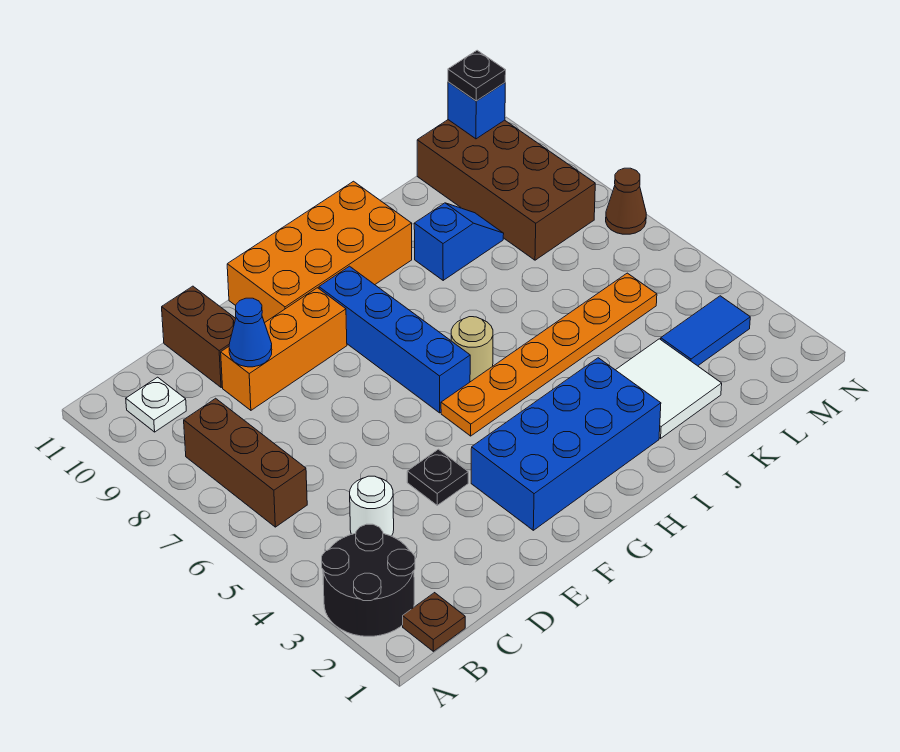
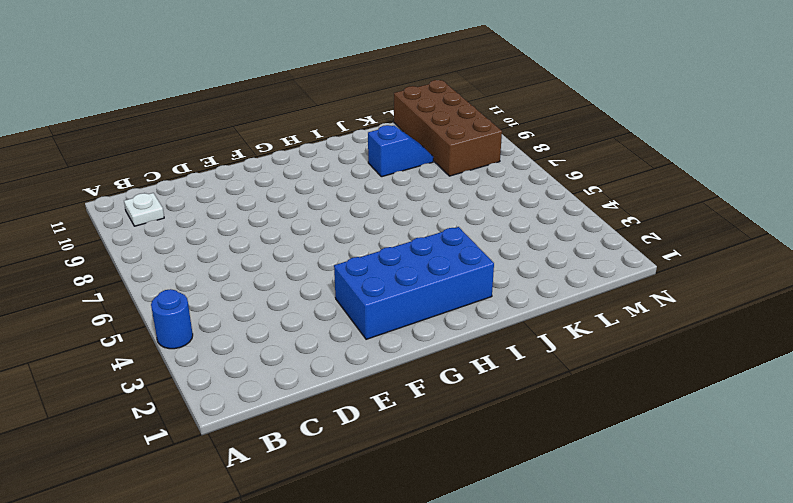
blue 1x1 round brick [151,289,193,349] -> none
none -> black 2x2 round brick [322,524,415,636]
none -> brown 1x1 plate [403,593,465,651]
none -> brown 1x3 brick [184,398,307,527]

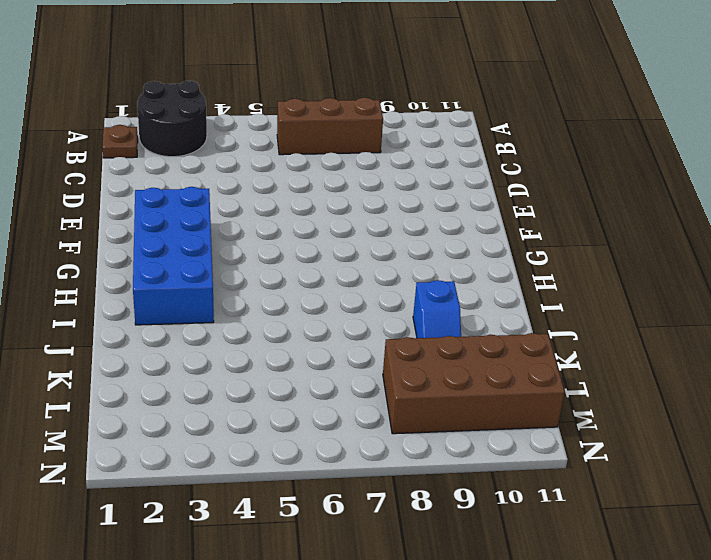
none -> white 1x1 plate [126,377,186,432]
none -> white 1x1 round brick [350,476,394,536]
none -> orange 1x3 brick [221,288,347,410]

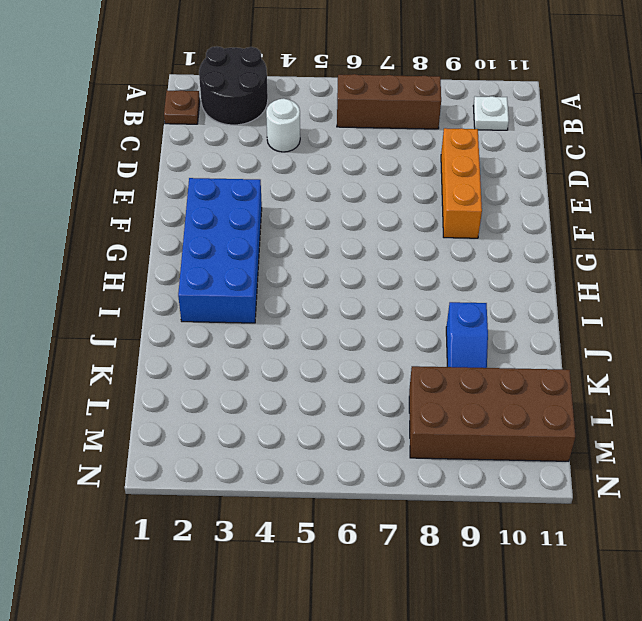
none -> brown 1x2 brick [162,286,236,388]
none -> black 1x1 plate [407,449,468,505]
none -> orange 2x4 brick [227,181,412,323]

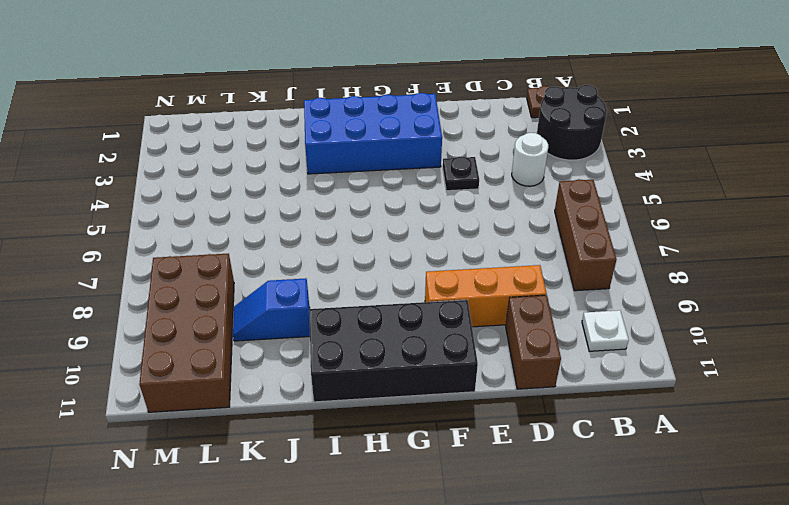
black 2x4 brick [309,300,478,402] -> orange 2x4 brick [227,181,412,323]
none -> orange 1x6 plate [441,273,657,436]
none -> blue 1x4 brick [319,266,470,413]
none -> tan 1x1 round brick [451,317,493,382]

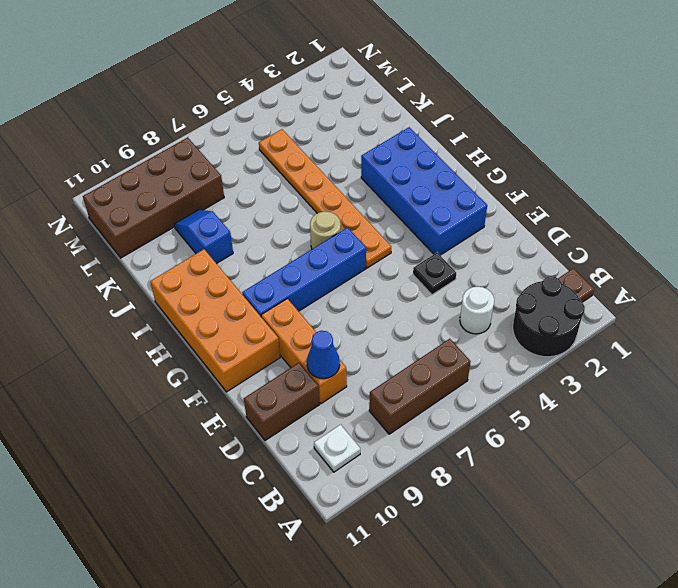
none -> white 2x2 tile [616,339,722,438]
none -> blue 1x2 tile [661,296,750,366]
none -> brown 1x1 cone [606,168,646,234]

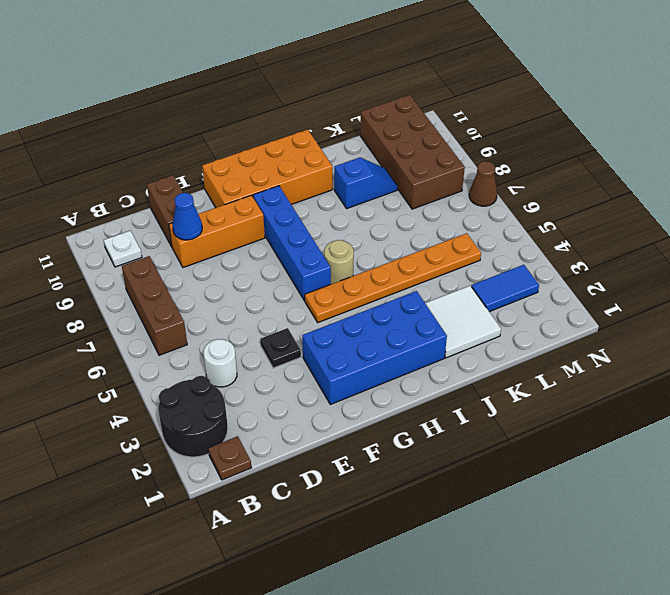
none -> blue 1x1 brick [448,82,505,139]
none -> black 1x1 plate [448,50,506,101]

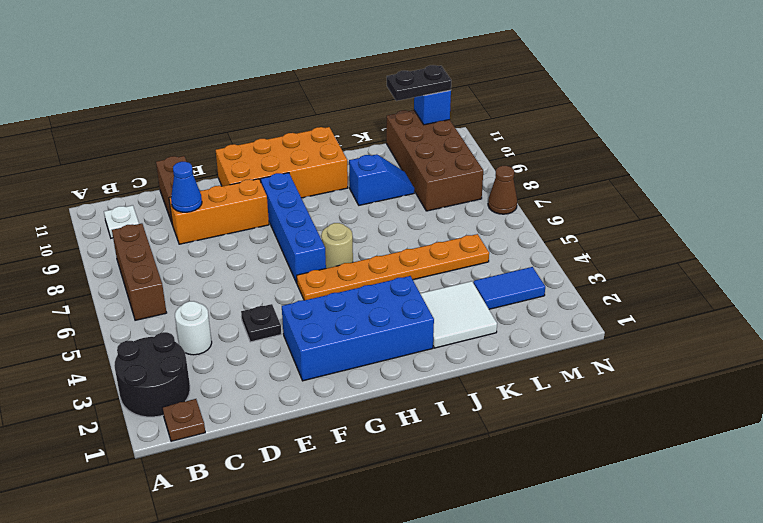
black 1x2 plate [387,65,451,101] -> black 1x1 plate [448,50,506,101]

